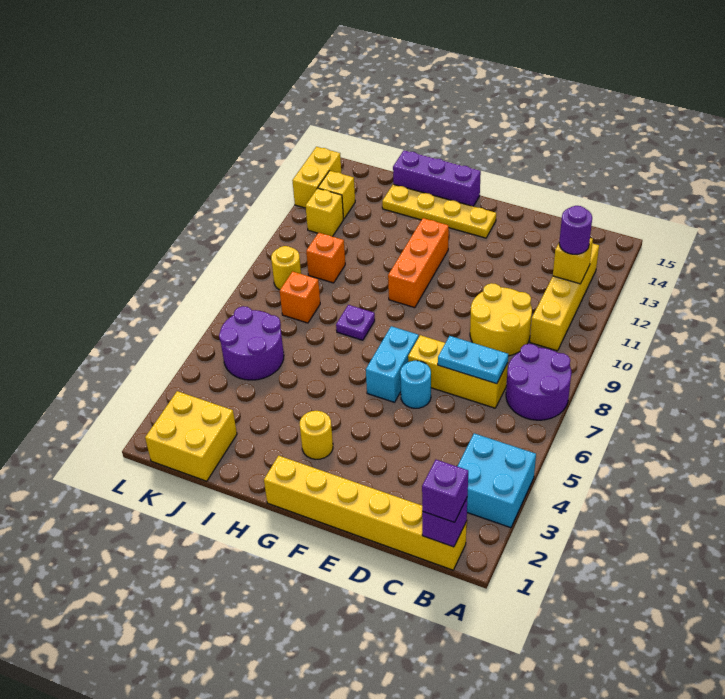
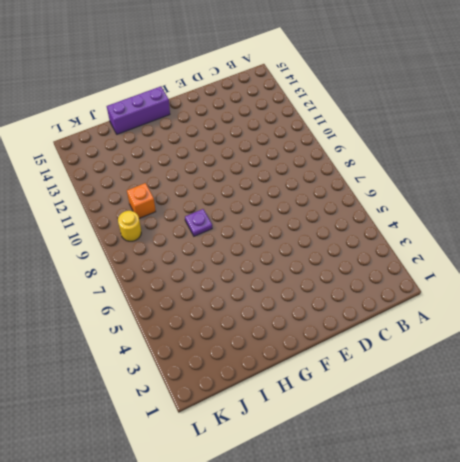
none -> cyan 2x2 brick [457,433,536,528]
none -> purple 2x2 round brick [506,344,571,420]
none -> yellow 1x6 brick [264,456,467,570]

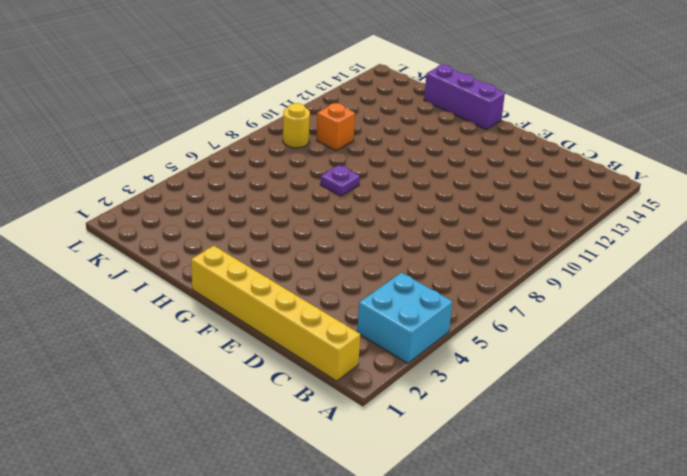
none -> purple 2x2 round brick [506,344,571,420]
none -> yellow 1x4 brick [530,243,599,351]
none -> yellow 1x3 brick [408,335,508,408]

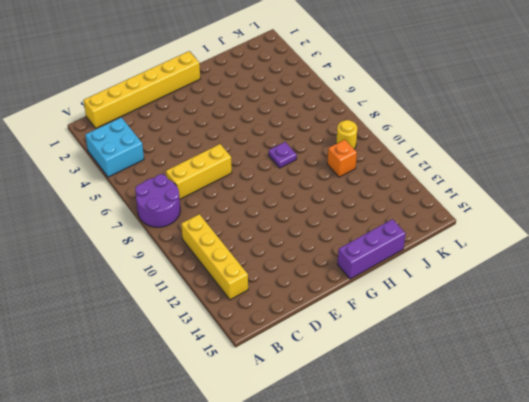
none -> yellow 2x2 round brick [470,283,532,356]
none -> cyan 1x1 round brick [400,361,431,408]
none -> cyan 1x2 brick [366,326,419,402]

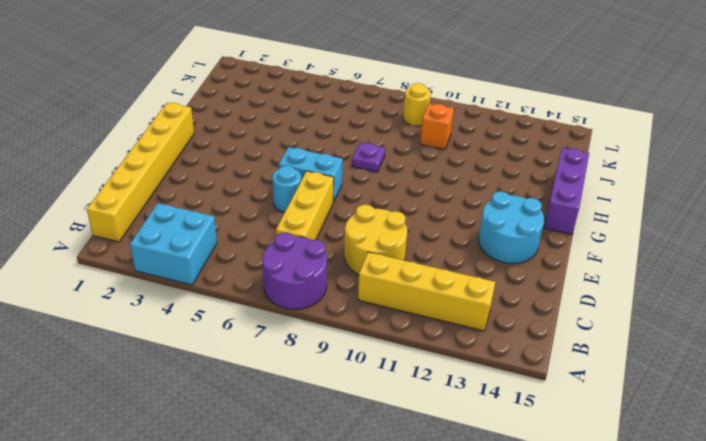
cyan 2x2 round brick [478,191,544,264] -> yellow 1x4 plate [382,184,496,238]
none -> yellow 1x1 round brick [300,411,333,459]
none -> orange 1x3 brick [388,218,449,308]
none -> yellow 2x2 brick [145,391,237,481]

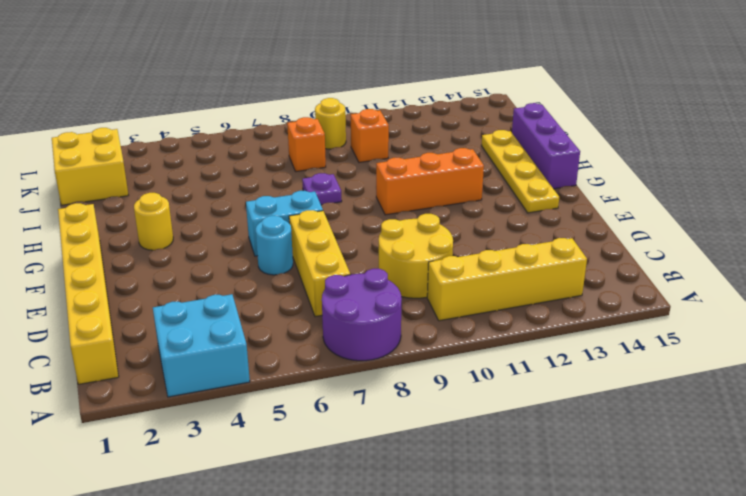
none -> purple 2x2 round brick [219,306,284,380]
none -> yellow 1x1 brick [306,188,344,237]
none -> yellow 1x1 brick [318,171,355,219]

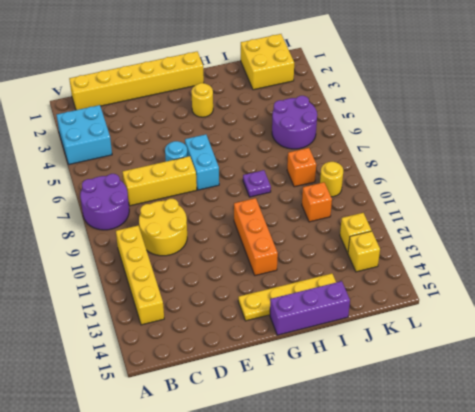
none -> yellow 1x2 brick [292,147,341,208]
none -> purple 1x1 brick [422,498,467,547]
none -> yellow 1x1 brick [553,238,593,284]

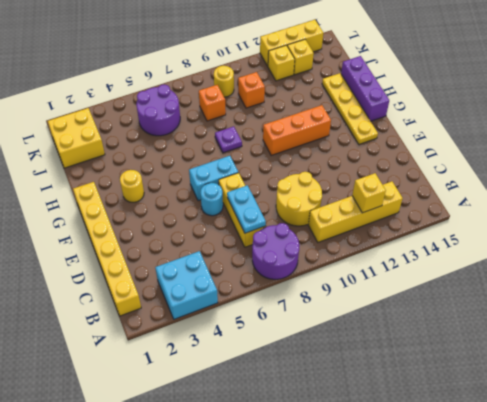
yellow 1x3 brick [260,20,323,66] -> yellow 1x2 brick [292,147,341,208]
none -> purple 1x1 brick [422,498,467,547]
none -> purple 1x1 brick [422,460,468,522]
none -> purple 1x1 round brick [559,206,592,254]

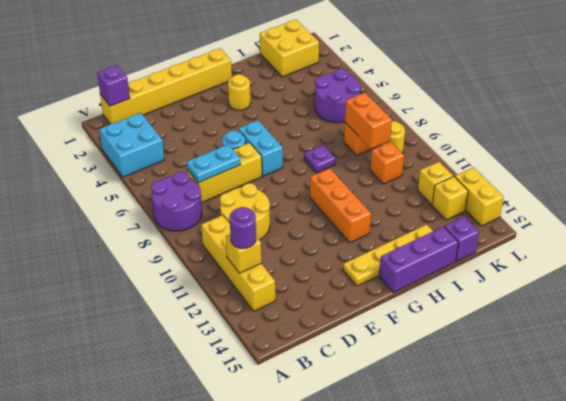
orange 1x2 brick [345,93,392,149] -> none
purple 1x1 brick [445,217,479,262] -> purple 1x1 brick moved to [422,460,468,522]

